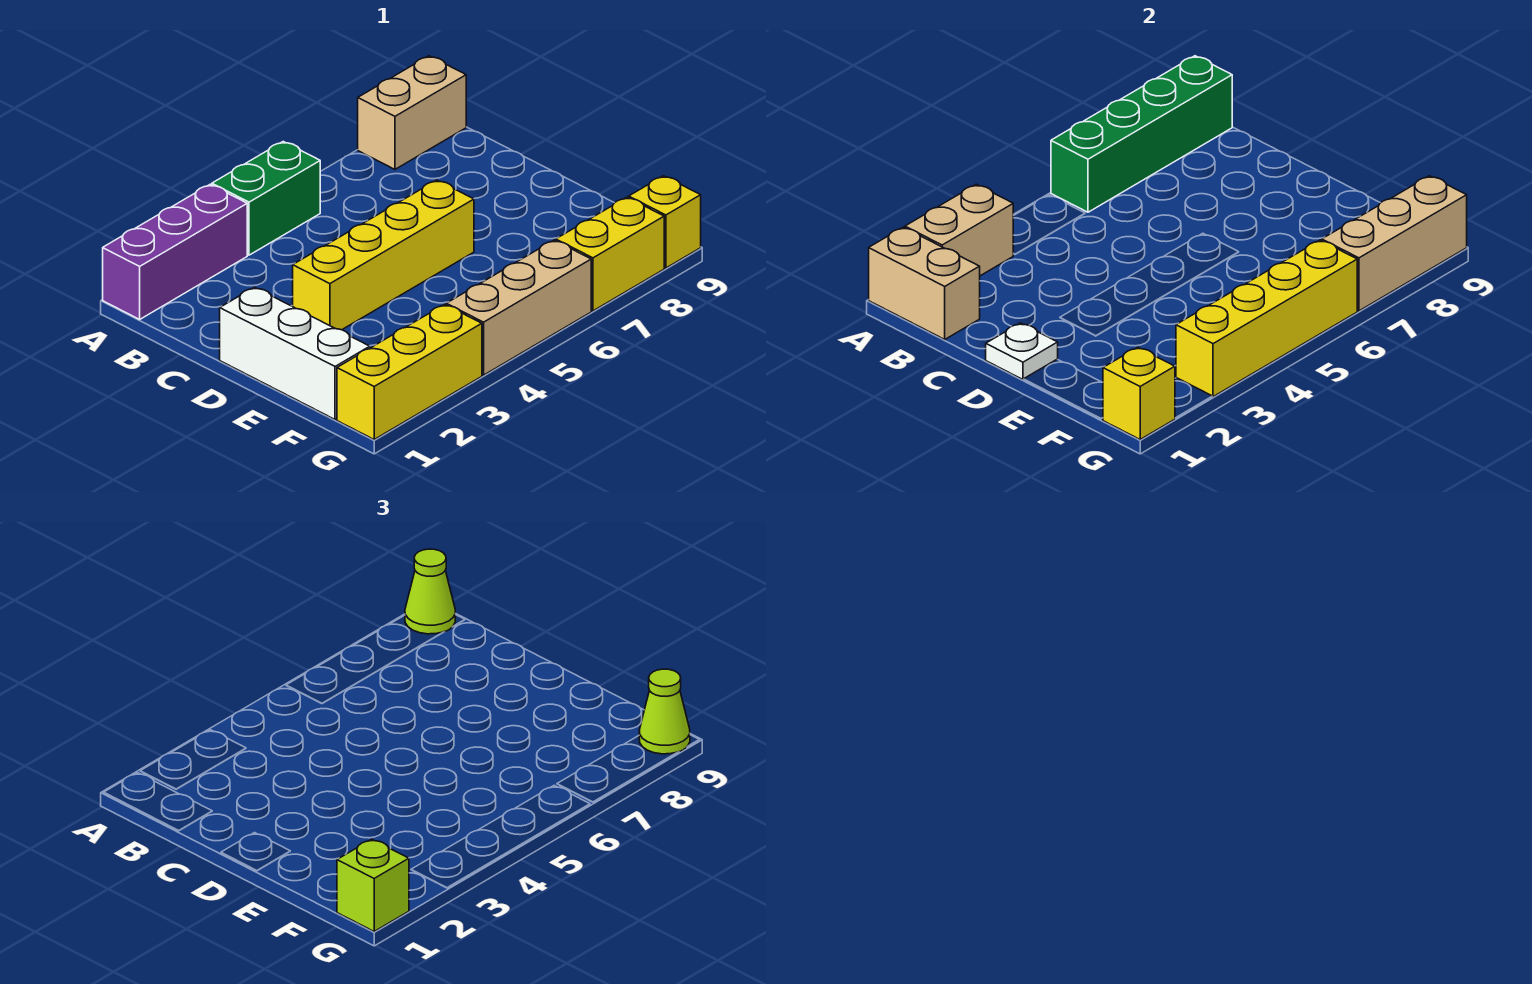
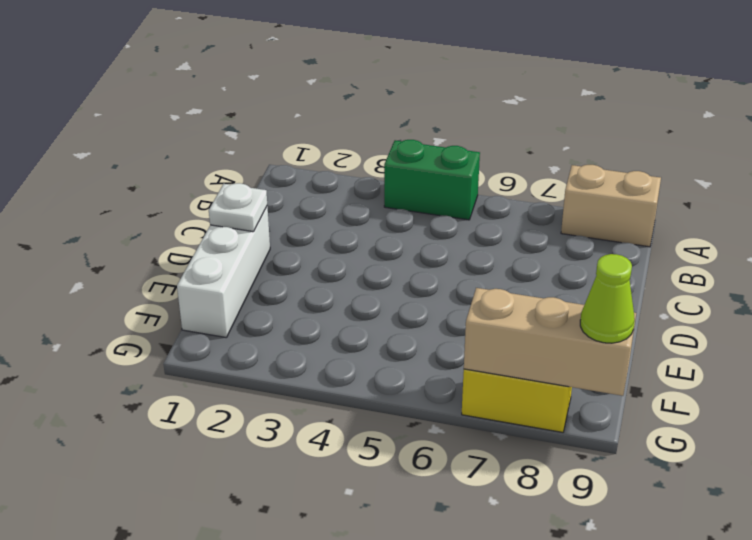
none -> purple 1x3 brick [103,184,247,319]
none -> yellow 1x4 brick [293,180,474,330]
none -> yellow 1x3 brick [337,304,482,439]

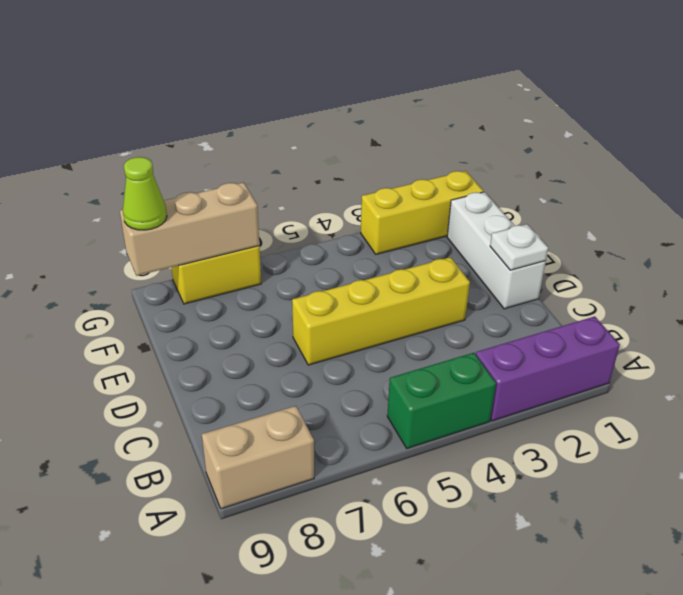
none -> tan 1x3 brick [446,240,591,375]
none -> yellow 1x1 brick [629,176,701,268]
none -> tan 1x2 brick [869,227,980,339]

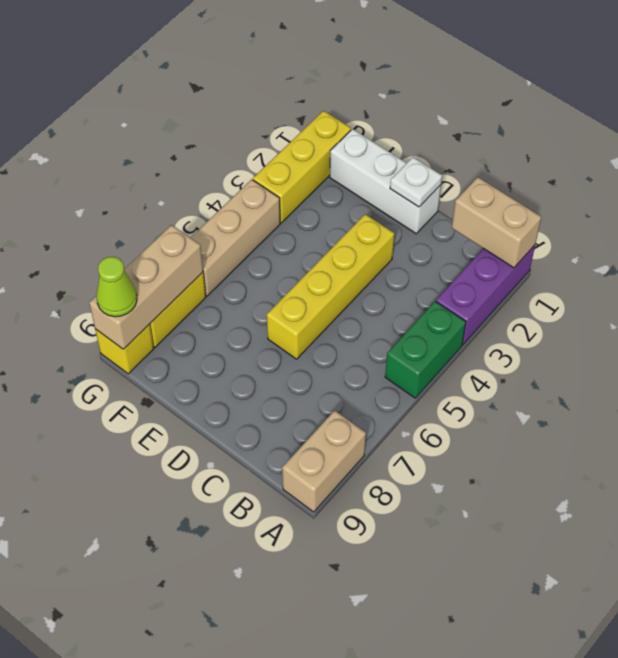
none -> tan 1x2 brick [905,184,1013,276]
none -> green 1x4 brick [1051,56,1232,212]
none -> yellow 1x1 brick [1103,347,1175,439]

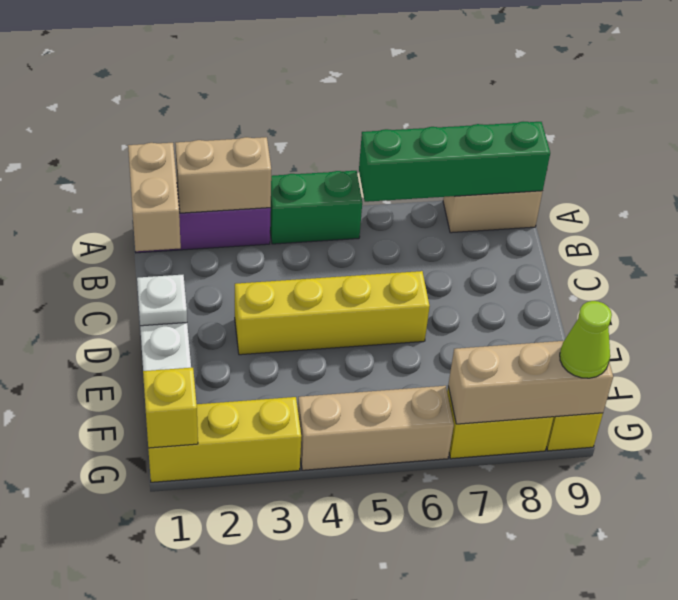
none -> yellow 1x4 brick [1176,240,1357,397]
none -> lime 1x1 cone [405,549,455,634]
none -> lime 1x1 brick [337,839,409,931]

